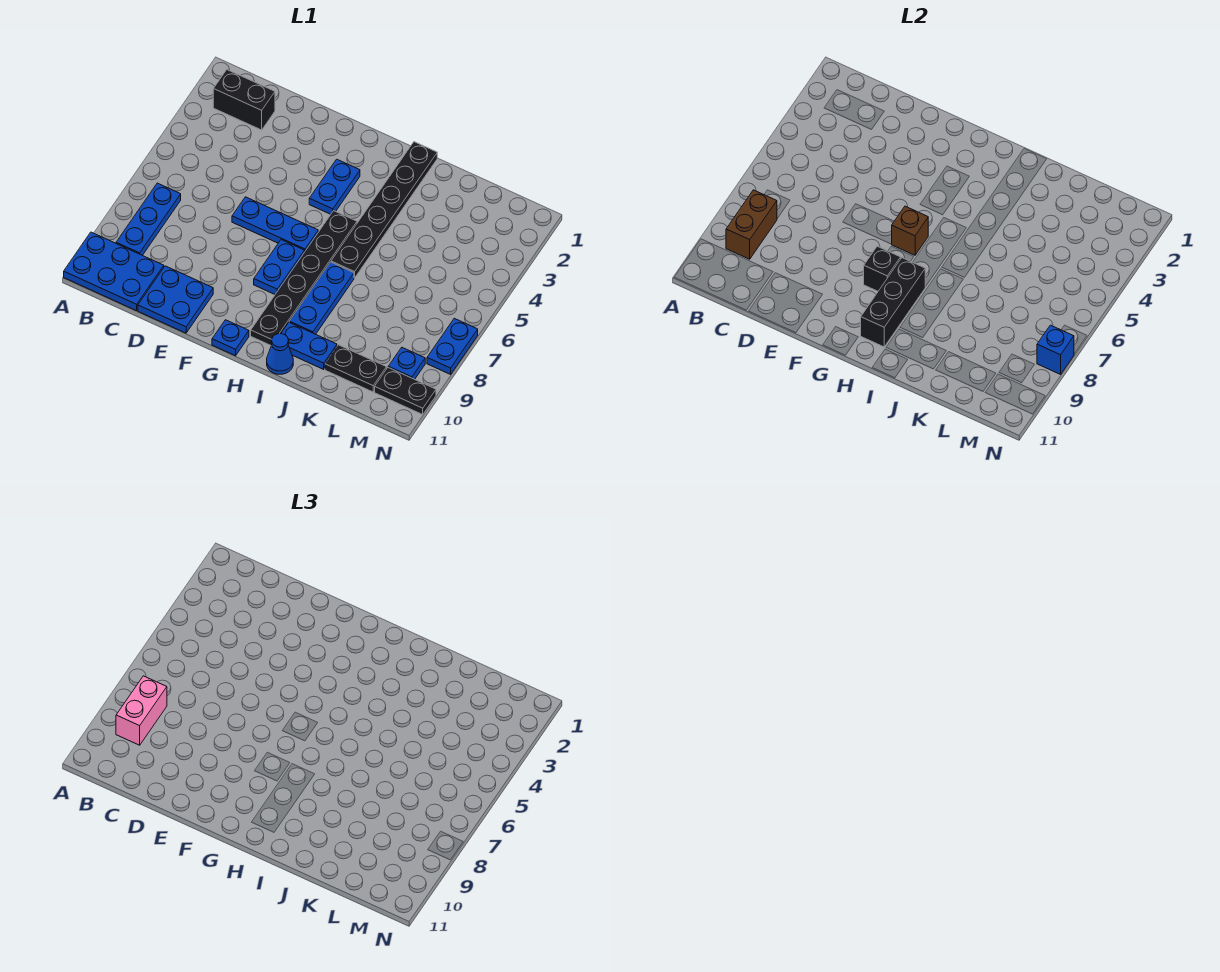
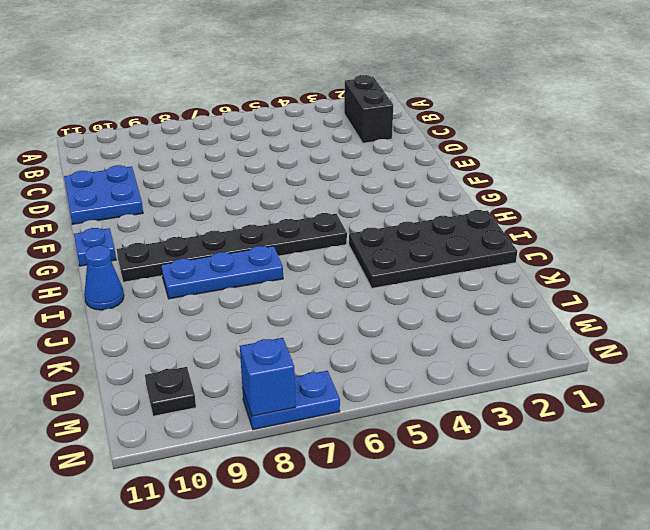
black 2x4 plate [349,210,517,288] -> black 1x6 plate [331,142,437,278]
black 1x1 plate [145,367,196,416] -> black 1x2 plate [375,368,436,414]
none -> blue 2x3 plate [64,232,164,311]
none -> blue 1x3 plate [116,183,181,255]
none -> blue 1x3 plate [232,197,318,251]

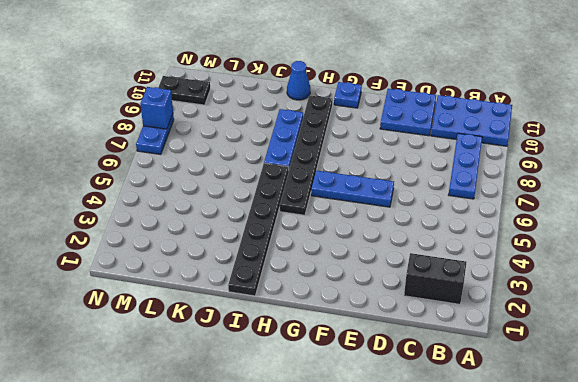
none -> blue 1x2 plate [309,159,360,214]
none -> blue 1x2 plate [254,240,305,294]
none -> blue 1x2 plate [281,322,337,369]

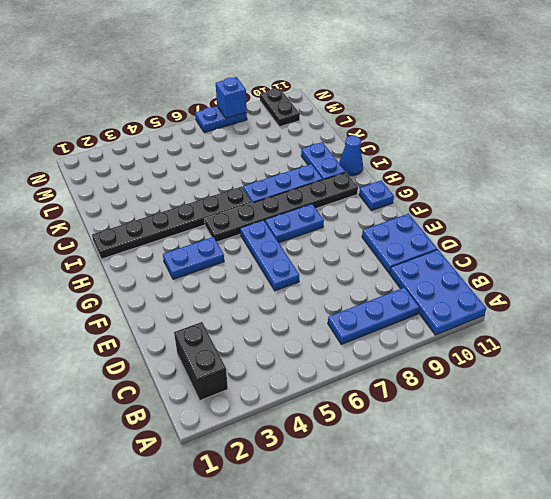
none -> black 1x2 plate [325,345,387,392]
none -> blue 1x1 plate [388,348,425,379]
none -> brown 1x2 brick [726,190,777,259]

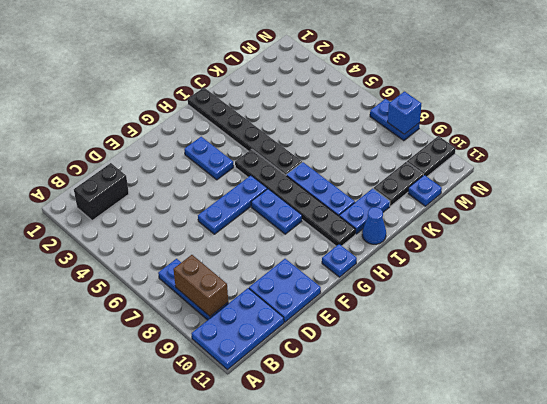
blue 1x1 plate [408,175,442,206] -> blue 1x1 plate moved to [388,348,425,379]
none -> brown 1x1 brick [892,206,928,255]
none -> black 1x1 brick [864,246,901,291]
none -> black 1x3 brick [861,258,925,347]

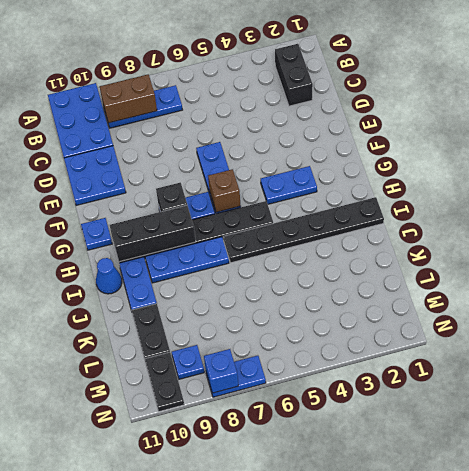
none -> pink 1x2 brick [116,676,167,745]

